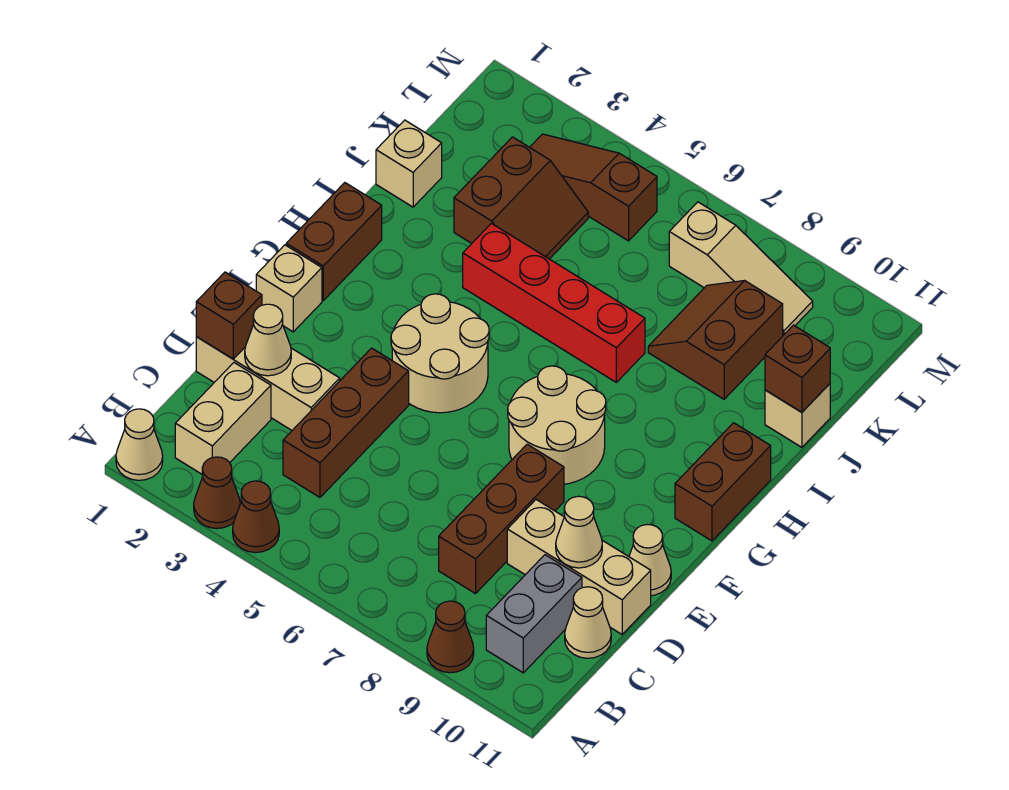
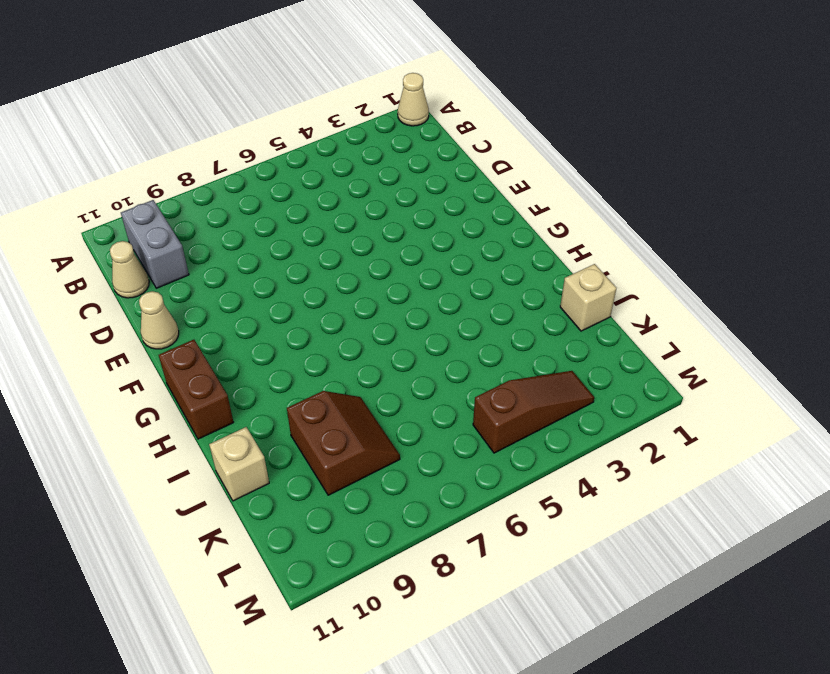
none -> brown 1x1 cone [194,457,240,528]
none -> brown 1x1 cone [233,481,279,553]
none -> brown 1x1 cone [427,601,474,673]

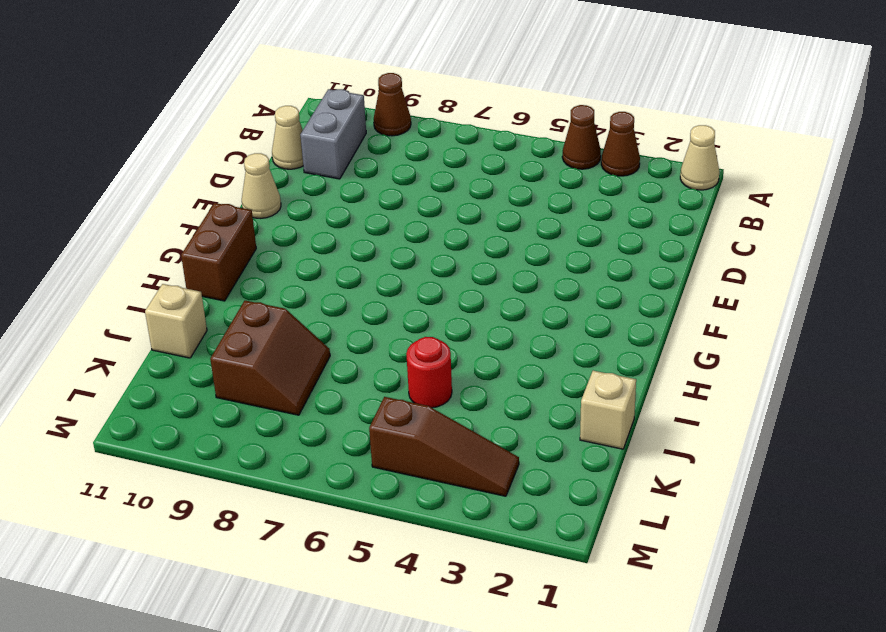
red 1x1 round brick [406,337,452,408] -> none
none -> tan 1x2 brick [175,363,271,474]
none -> brown 1x3 brick [283,348,409,497]
none -> brown 1x3 brick [439,444,564,594]

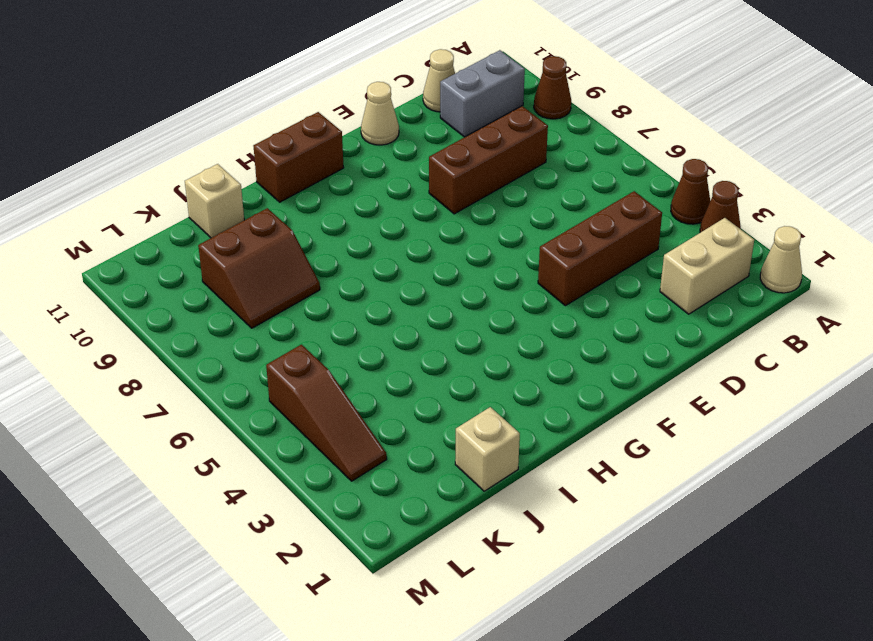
none -> tan 1x3 brick [196,337,340,430]
none -> tan 1x3 brick [507,500,651,634]
none -> tan 1x1 brick [256,245,322,332]

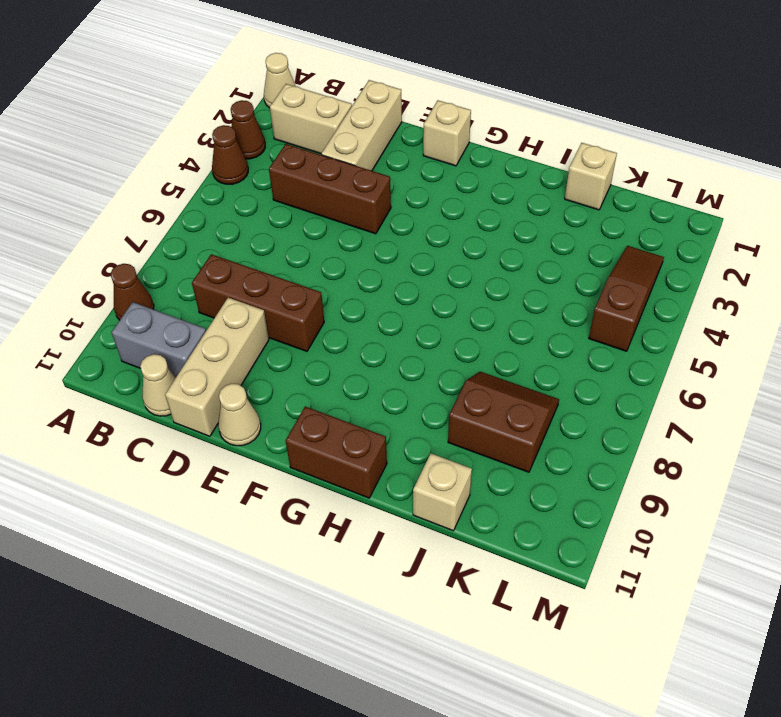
none -> tan 2x2 round brick [391,294,489,413]
none -> tan 2x2 round brick [508,366,606,484]
none -> brown 1x2 brick [286,183,382,300]

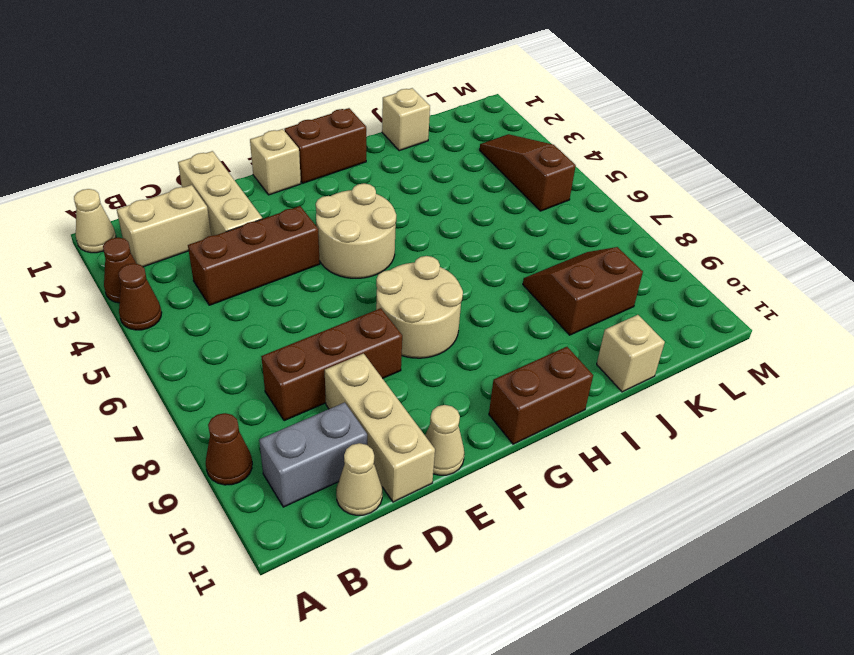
none -> red 1x4 brick [463,223,645,382]
none -> brown 2x2 slope [454,137,588,259]
none -> tan 1x3 slope [669,202,813,335]

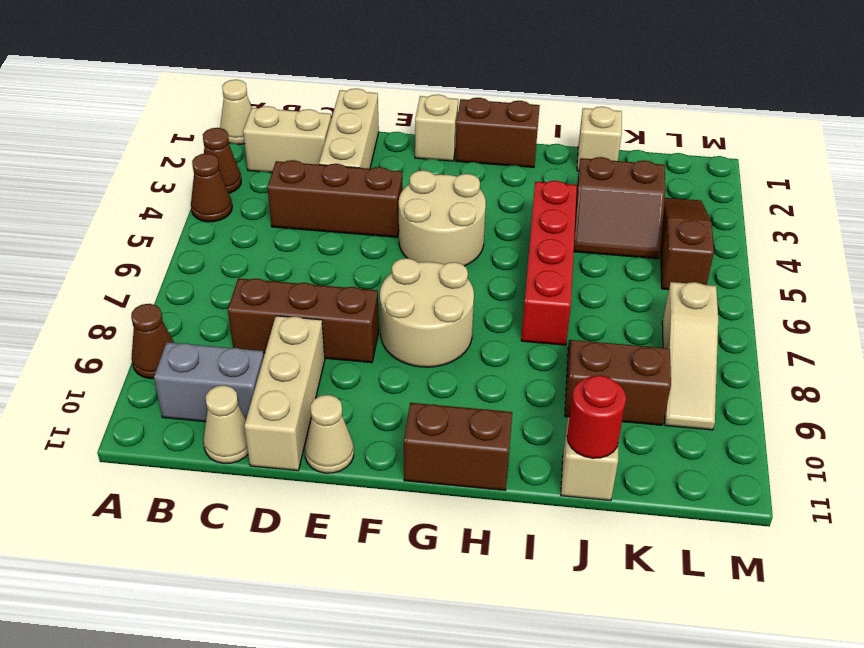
red 1x1 round brick [567,375,626,458] -> brown 1x1 brick [765,325,830,412]
none -> brown 1x1 brick [196,272,262,359]
none -> tan 1x1 cone [245,304,291,376]
none -> tan 1x1 cone [556,496,602,568]

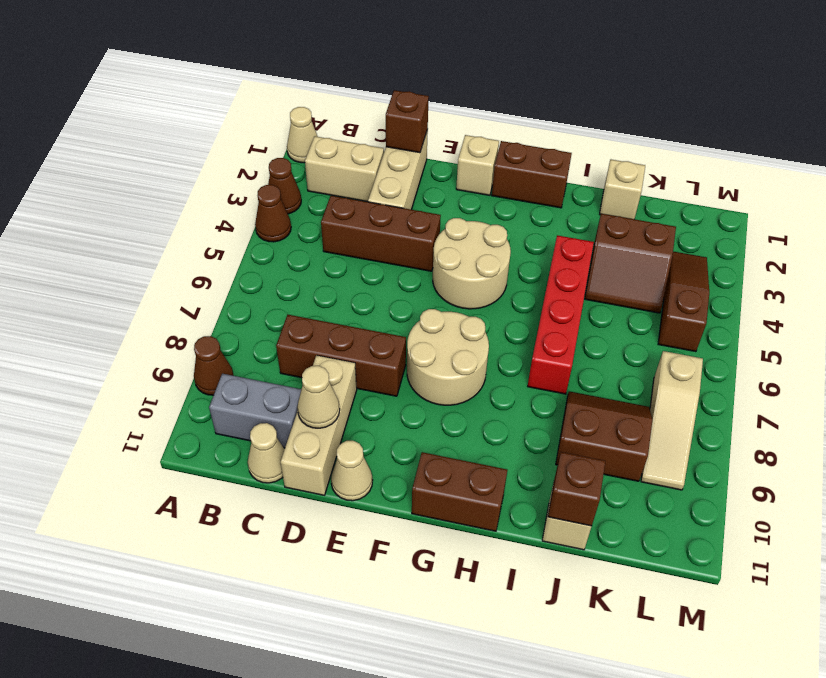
none -> tan 1x1 cone [245,304,291,376]

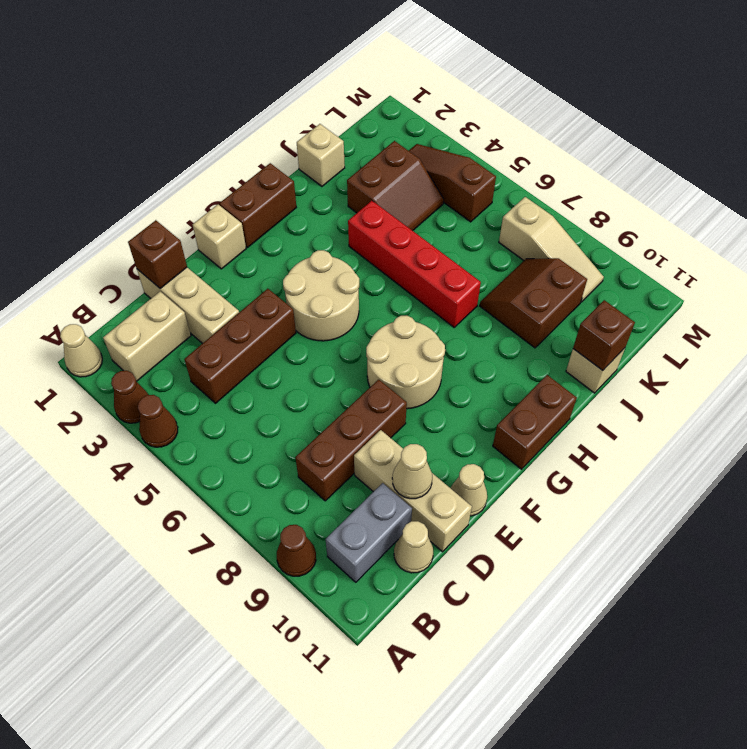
none -> tan 1x1 cone [245,304,291,376]

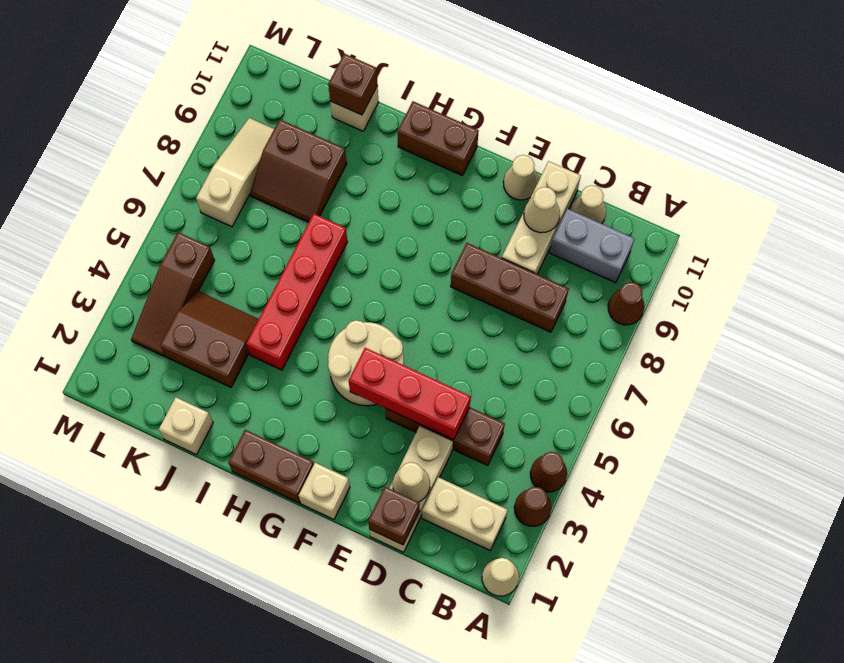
red 1x3 brick [349,348,471,440] -> none
none -> tan 2x2 round brick [508,366,606,484]

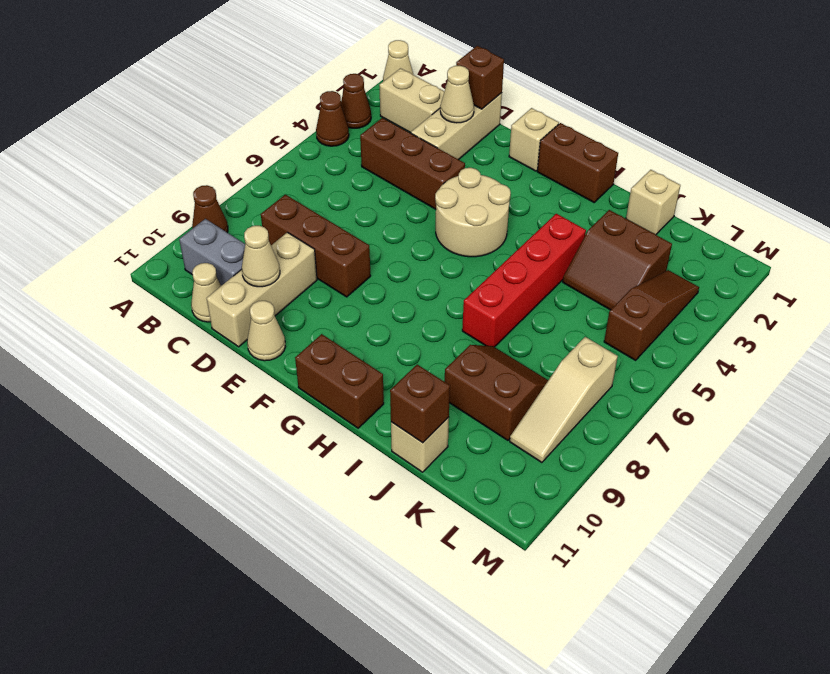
none -> tan 2x2 round brick [508,366,606,484]

